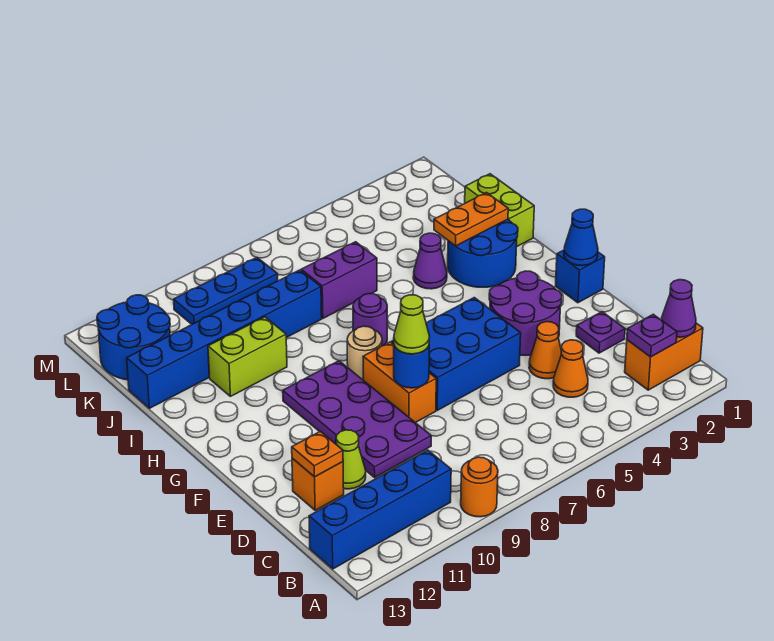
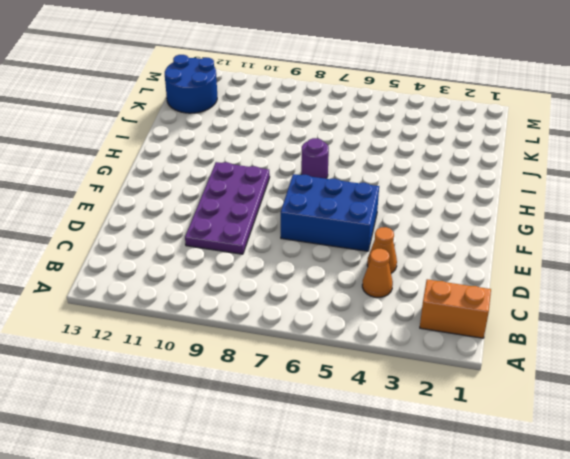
none -> orange 1x1 round brick [461,457,498,517]
none -> blue 1x4 brick [309,450,451,569]
none -> purple 1x1 plate [576,312,625,353]
none -> lime 1x1 cone [336,430,366,489]

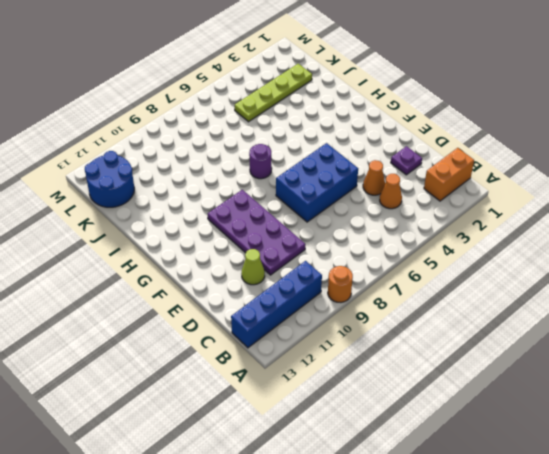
lime 1x4 plate [235,64,312,122] -> none
none -> orange 1x1 brick [292,458,344,510]
none -> purple 2x2 round brick [489,271,562,355]
none -> orange 1x2 brick [363,342,436,423]
none -> blue 1x1 brick [556,250,605,303]

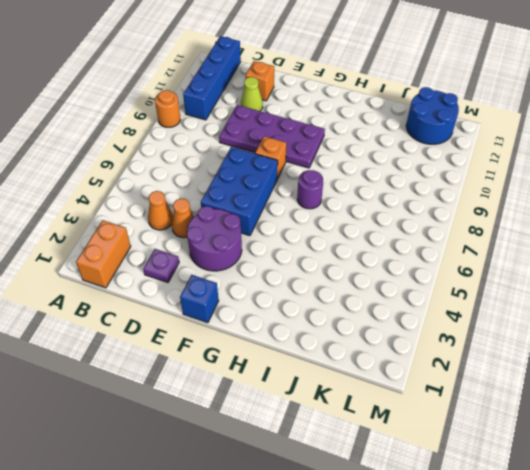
orange 1x1 brick [255,136,286,179] -> orange 1x2 brick [363,342,436,423]
none -> tan 1x1 round brick [347,326,382,380]
none -> blue 2x2 round brick [448,219,518,287]
none -> lime 1x2 brick [465,174,534,247]
none -> purple 1x1 cone [413,233,447,289]

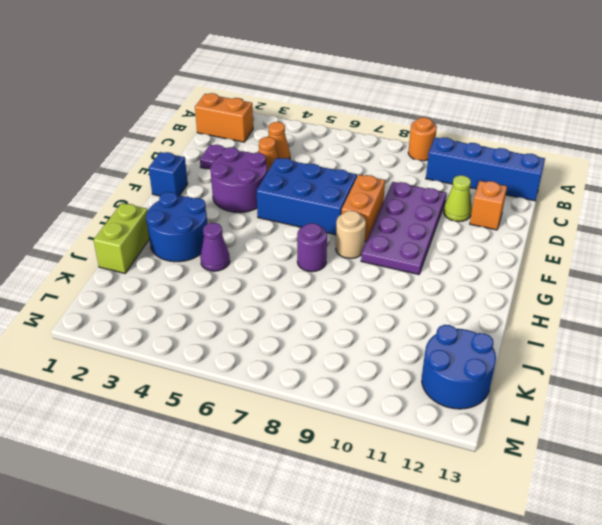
none -> lime 1x2 brick [208,317,287,396]
none -> purple 1x2 brick [301,242,377,318]
none -> blue 1x6 brick [127,270,322,408]
none -> blue 1x3 plate [174,258,278,324]

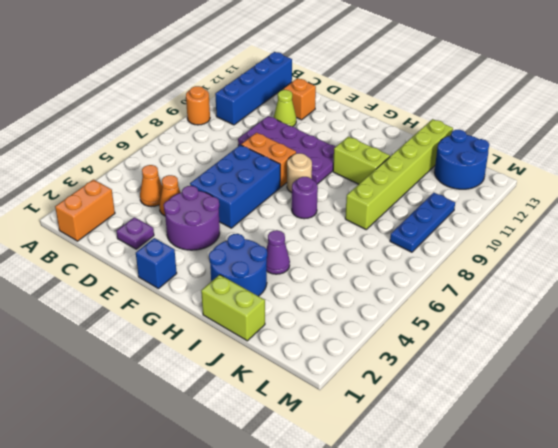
lime 1x2 brick [333,136,390,184] -> lime 1x2 brick turned to [208,317,287,396]
lime 1x6 brick [345,119,453,229] -> blue 1x6 brick [127,270,322,408]
none -> purple 1x2 brick [301,242,377,318]
none -> purple 1x1 cone [662,280,696,337]
none -> purple 1x1 plate [627,314,677,357]
none -> orange 1x1 plate [292,431,343,477]

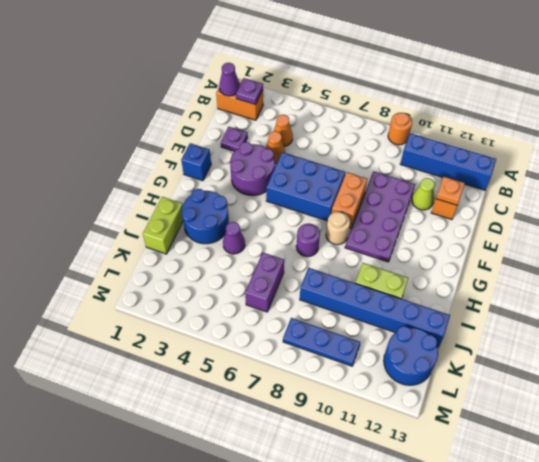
purple 1x2 brick [245,253,284,312] -> purple 1x2 brick turned to [301,242,377,318]
none -> blue 1x1 round brick [394,345,429,388]
none -> blue 1x1 cone [564,209,598,266]
none -> orange 1x2 plate [434,193,508,246]
none -> lime 1x1 cone [394,295,430,354]

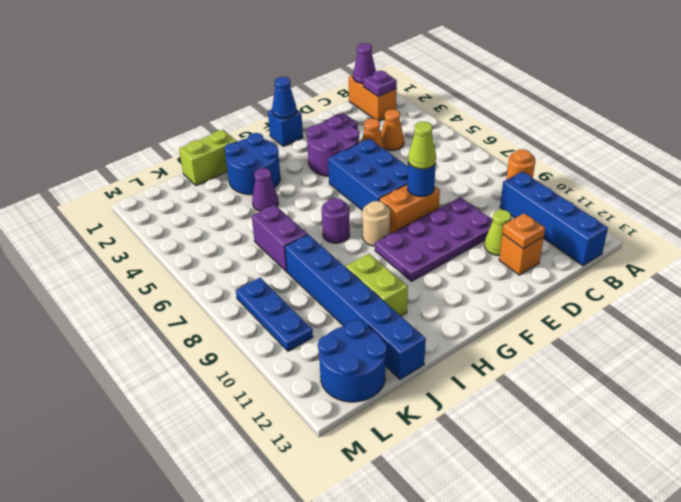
none -> orange 1x2 plate [434,193,508,246]

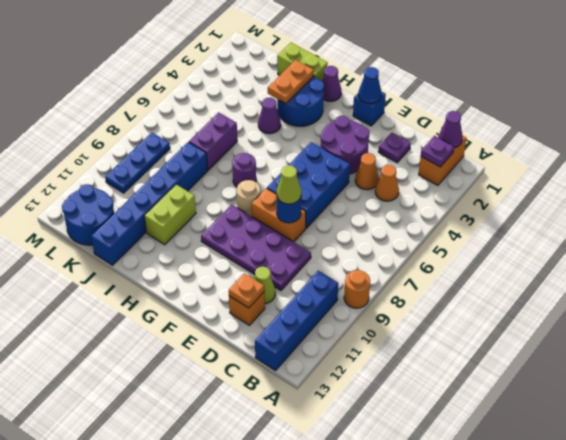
purple 1x1 cone [322,66,342,102] -> none

